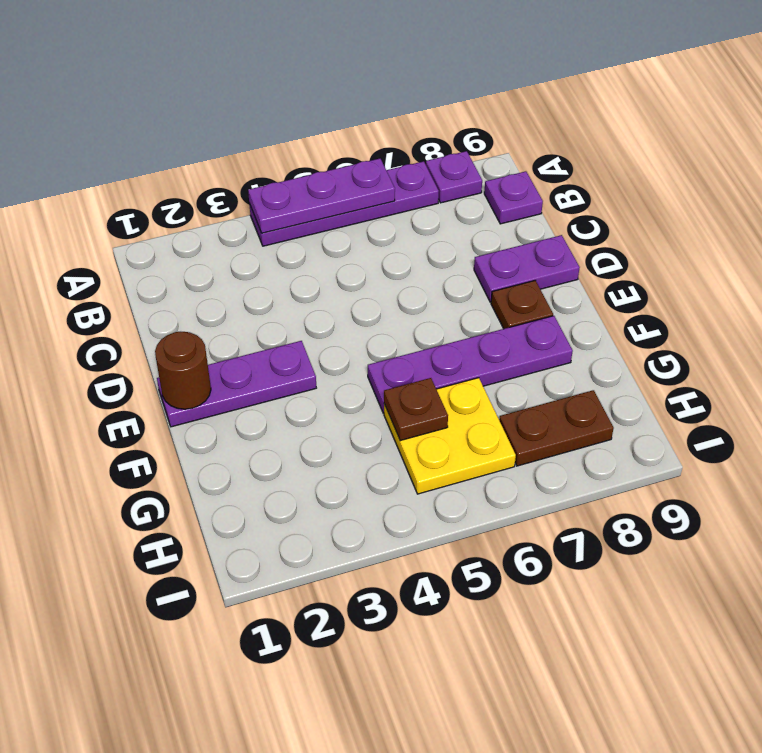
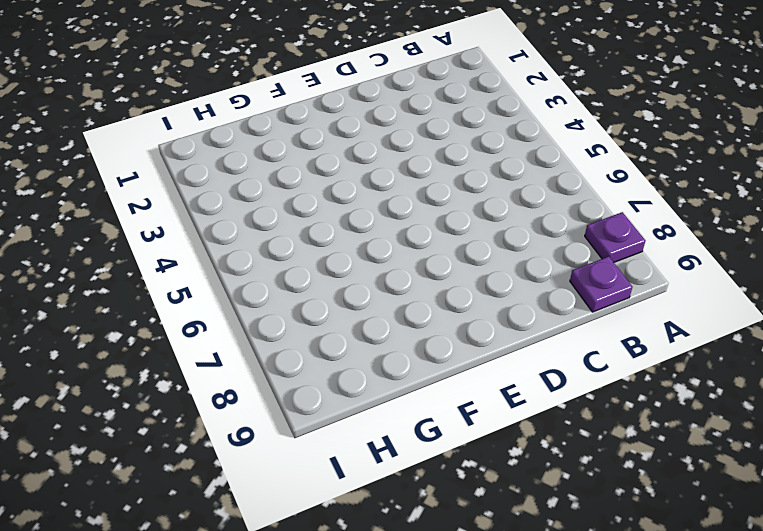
none -> purple 1x4 plate [249,161,439,246]
none -> purple 1x2 plate [474,235,580,302]
none -> purple 1x3 plate [157,341,316,427]

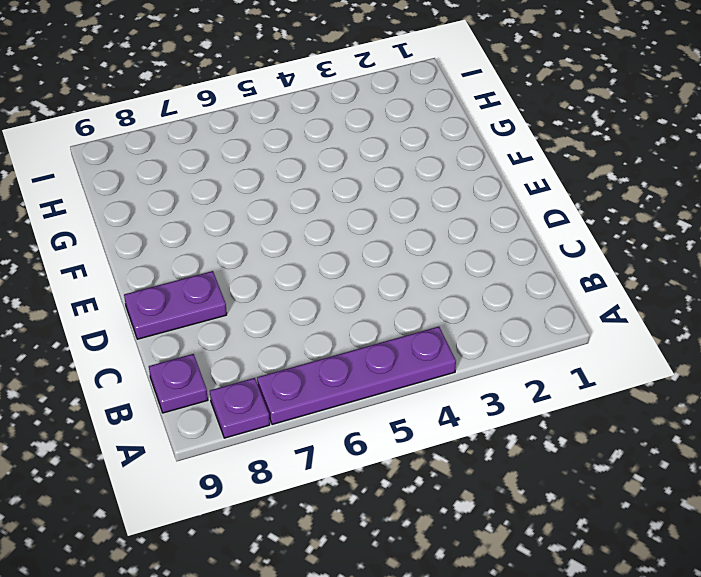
none -> purple 1x3 plate [157,341,316,427]
none -> brown 1x1 plate [491,281,553,329]
none -> purple 1x4 plate [368,316,573,413]

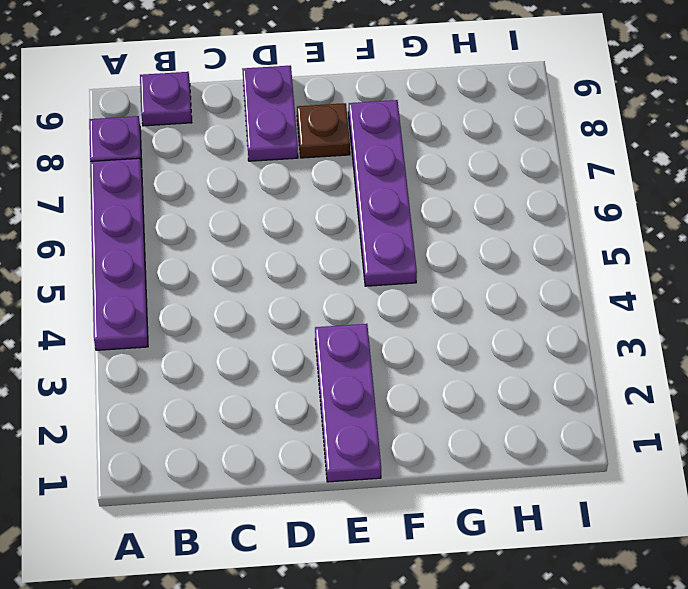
none -> yellow 2x2 plate [384,378,516,494]
none -> brown 1x2 plate [499,390,614,466]
none -> purple 1x3 plate [248,158,395,233]

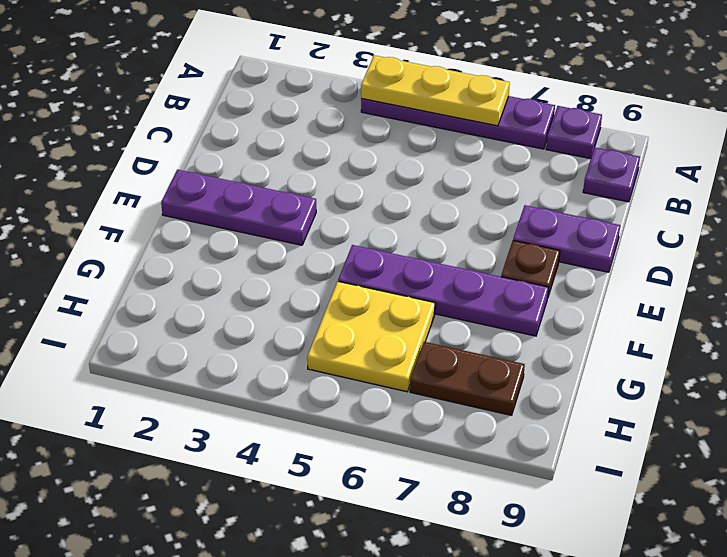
yellow 1x3 plate [361,55,510,126] -> purple 1x3 plate [248,158,395,233]
none -> brown 1x1 round brick [155,332,211,409]
none -> brown 1x1 plate [384,378,448,441]

